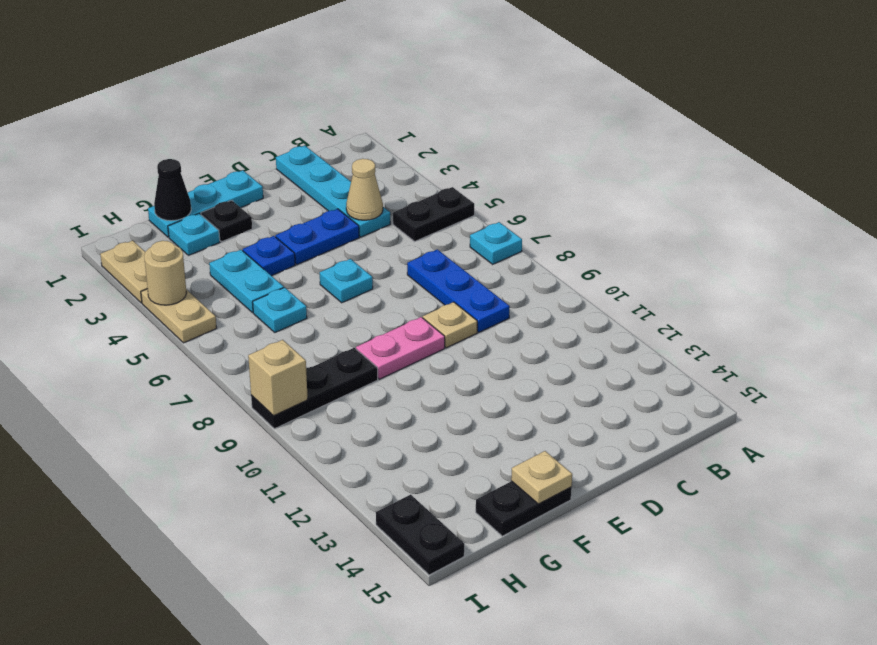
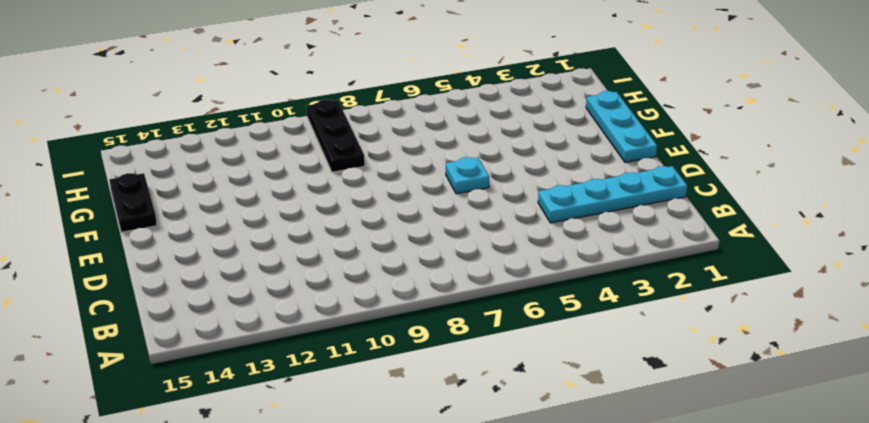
none -> black 1x2 plate [393,187,474,241]
none -> cyan 1x1 plate [470,222,522,264]
none -> blue 1x3 plate [407,249,510,332]

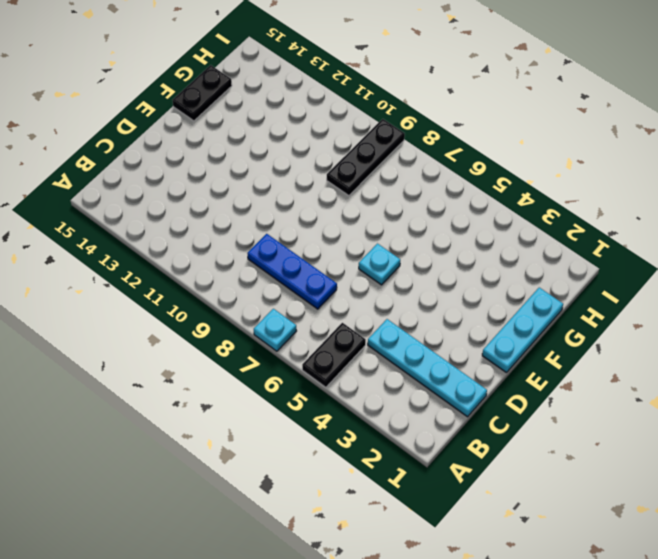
none -> blue 1x2 plate [275,209,359,265]
none -> tan 1x1 plate [423,302,477,348]
none -> pink 1x2 plate [356,317,445,379]

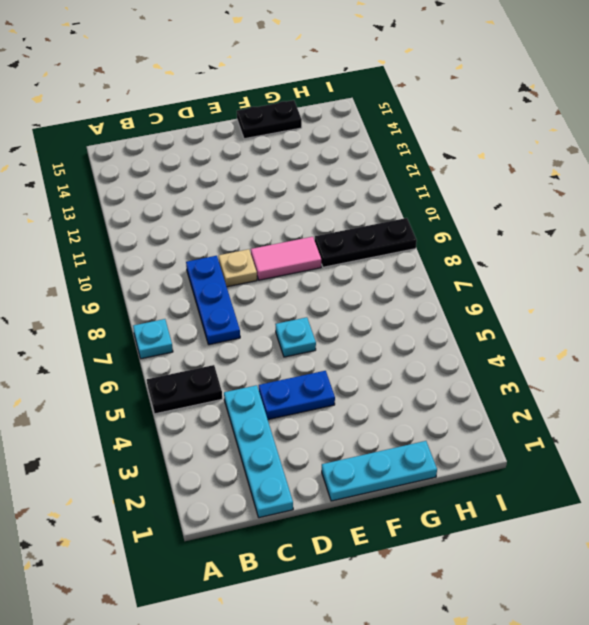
pink 1x2 tile [251,237,321,280] -> pink 1x2 plate [356,317,445,379]
none -> black 1x1 plate [201,200,252,242]
none -> blue 1x1 plate [243,236,295,276]
none -> cyan 1x1 plate [168,214,220,255]

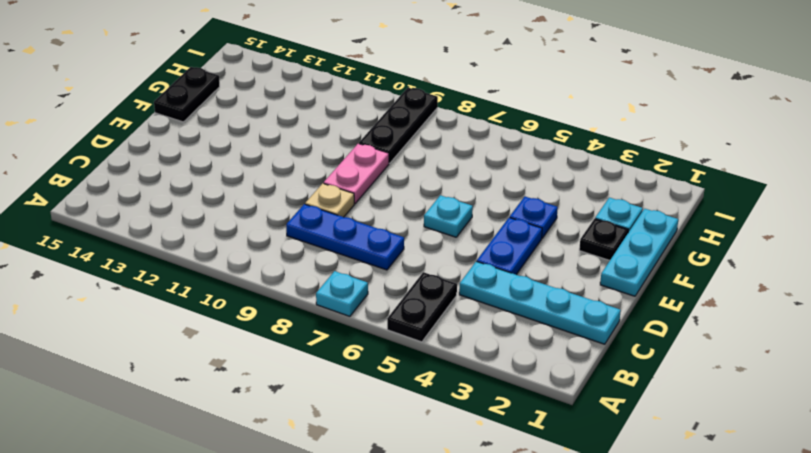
none -> cyan 1x2 plate [209,250,284,313]
none -> cyan 1x1 plate [253,288,307,332]
none -> tan 1x2 plate [100,241,148,303]

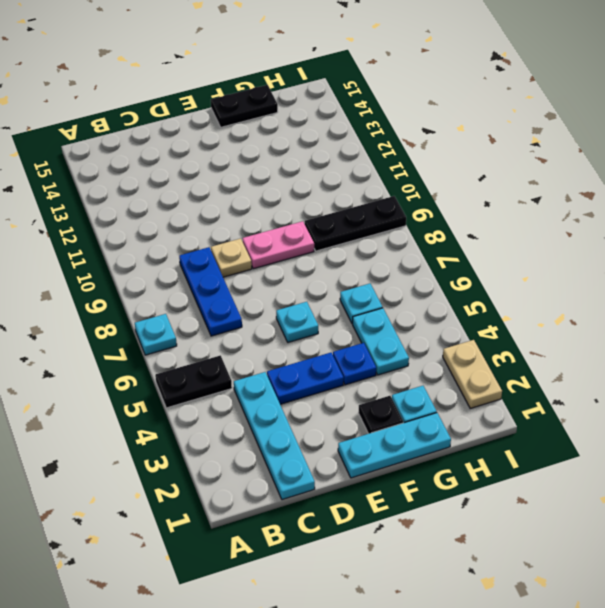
none -> tan 1x2 plate [141,289,217,343]
none -> black 1x2 plate [376,495,464,575]
none -> tan 1x1 cone [346,159,383,220]

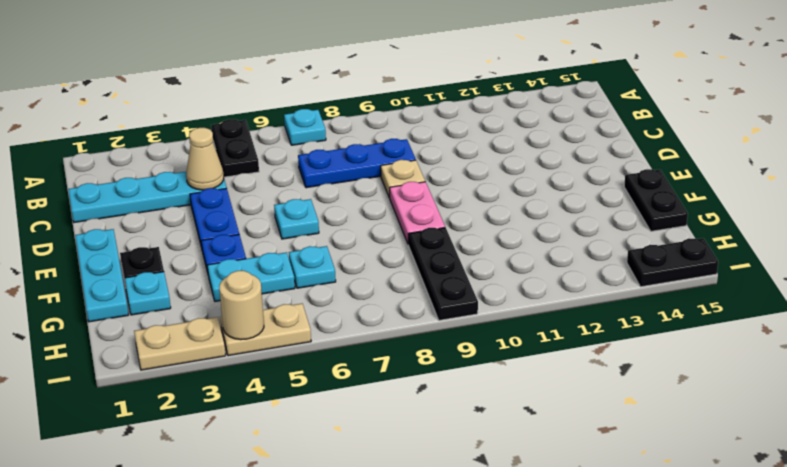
none -> tan 1x1 plate [511,451,572,504]
none -> black 1x1 cone [154,159,191,221]
none -> tan 1x1 brick [248,340,308,416]

